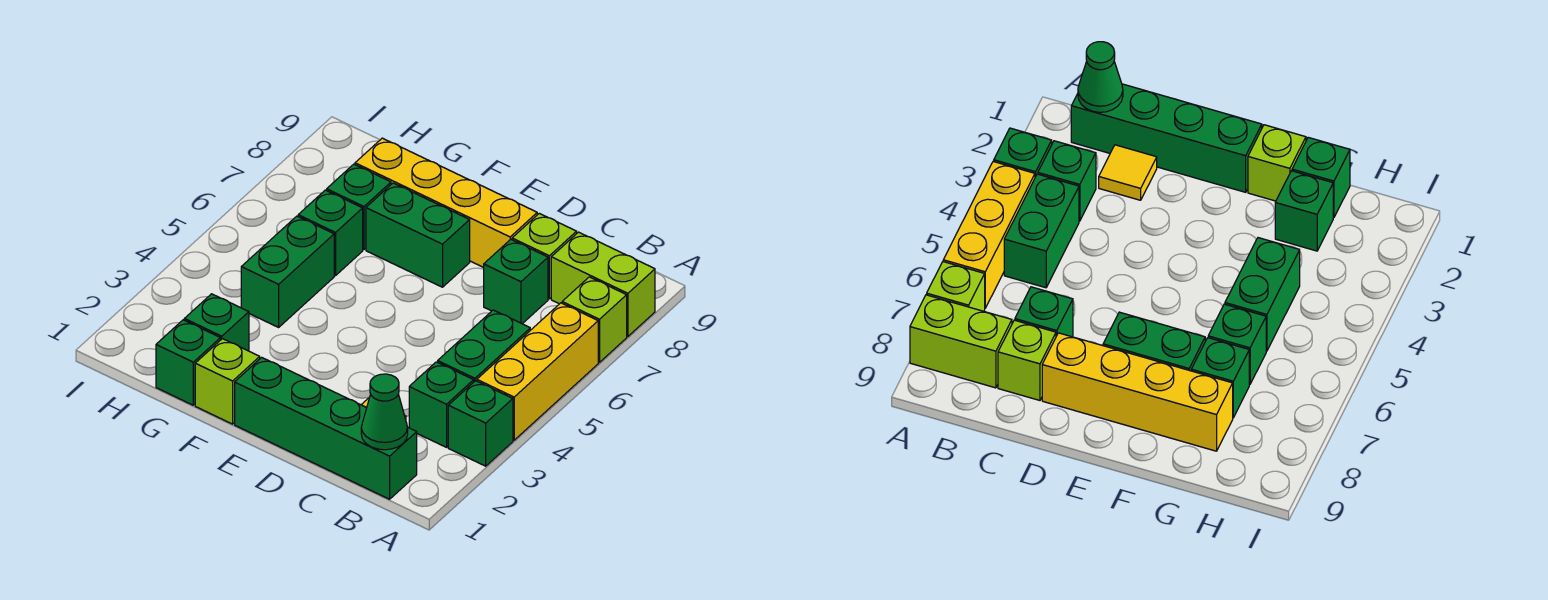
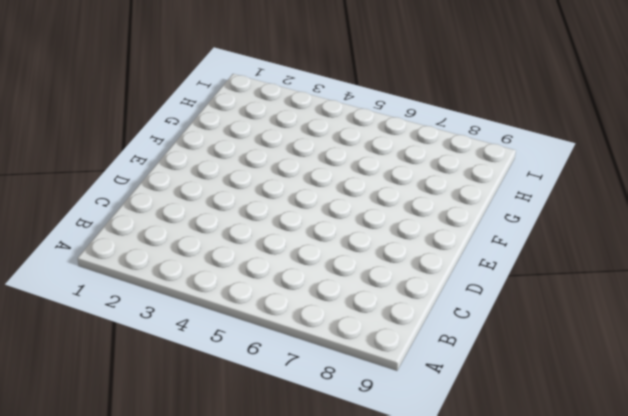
none -> green 1x1 brick [448,381,513,466]
none -> yellow 1x3 brick [477,303,598,440]
none -> lime 1x1 brick [562,277,627,362]

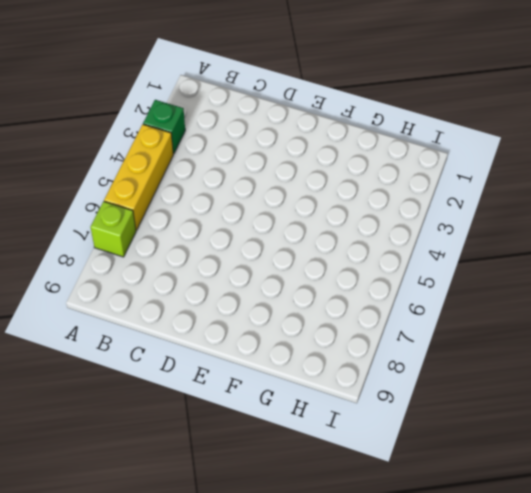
none -> lime 1x2 brick [551,232,655,336]
none -> green 1x4 brick [235,357,417,499]
none -> green 1x1 brick [409,362,474,447]

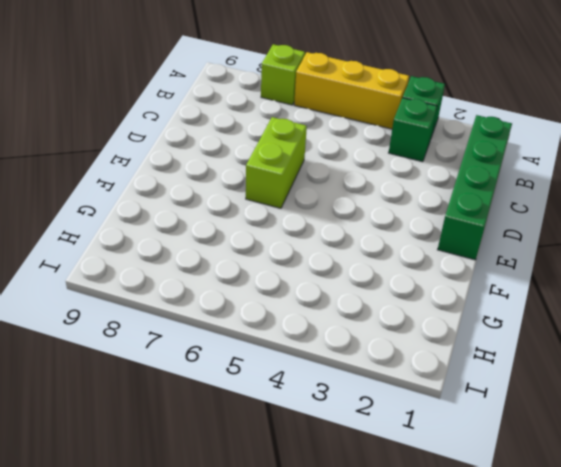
lime 1x2 brick [246,117,307,208] -> lime 1x2 brick moved to [551,232,655,336]
none -> green 1x2 brick [438,310,530,382]
none -> yellow 1x1 tile [1099,145,1157,200]
none -> green 1x1 brick [484,239,548,324]

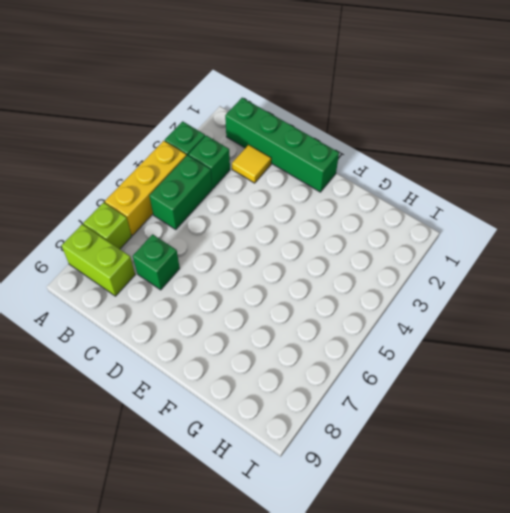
none -> lime 1x1 brick [512,213,577,299]
none -> yellow 1x4 brick [355,138,537,268]
none -> green 1x2 brick [366,183,470,287]

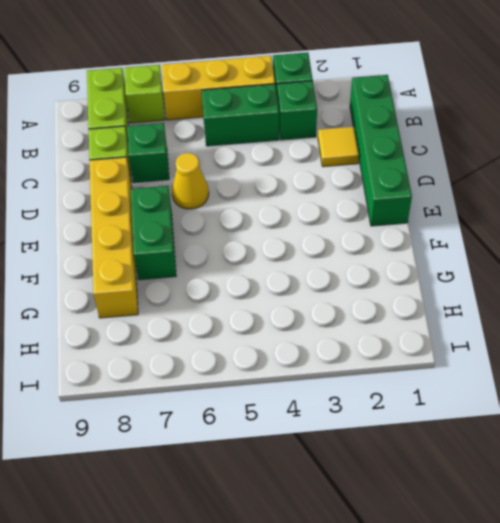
yellow 1x1 cone [172,153,209,209] -> none
none -> lime 1x1 brick [195,339,260,424]
none -> green 1x1 brick [156,320,220,405]
none -> green 1x1 brick [184,294,249,351]

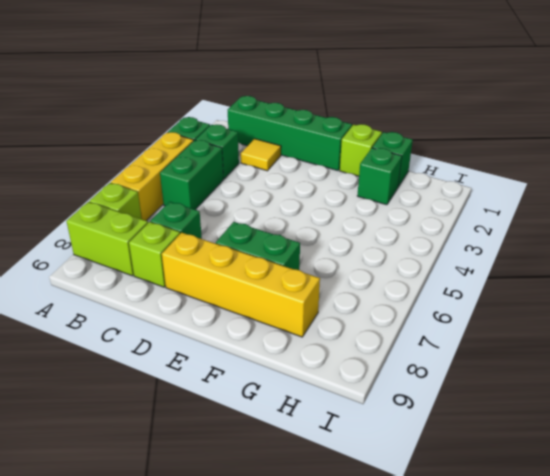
none -> green 1x2 brick [241,216,334,327]
none -> green 1x1 brick [298,190,363,276]
none -> green 1x1 brick [327,164,391,250]

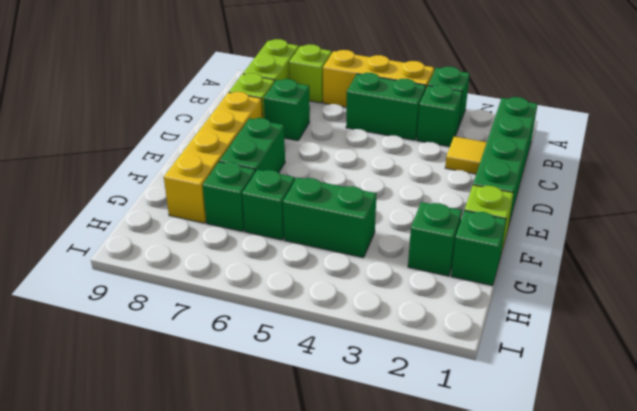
none -> green 1x1 cone [361,374,408,450]

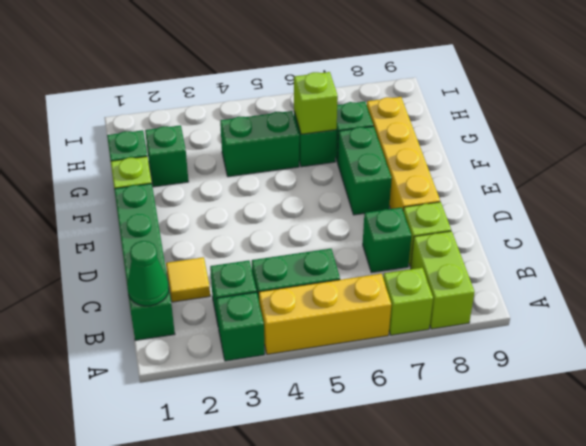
lime 1x1 brick [294,72,338,134] -> none

